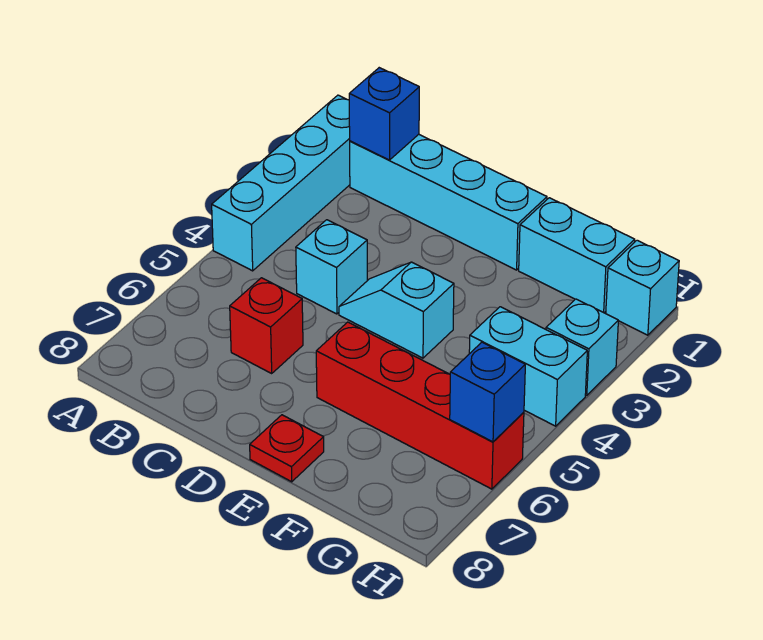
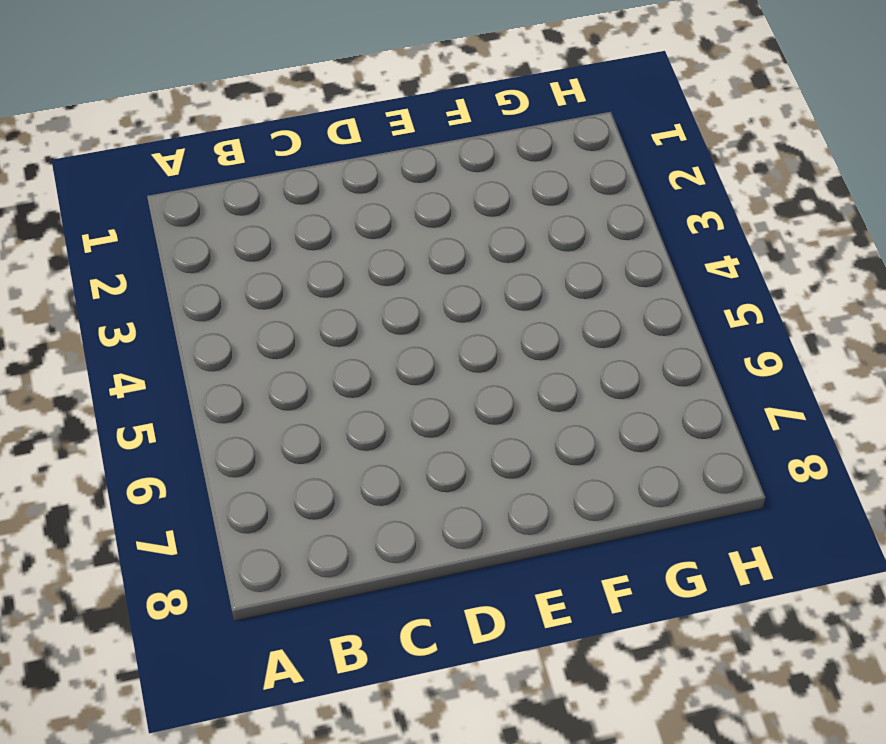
none -> cyan 1x4 brick [212,95,350,271]
none -> cyan 1x4 brick [350,134,547,270]
none -> cyan 1x1 brick [296,220,367,314]

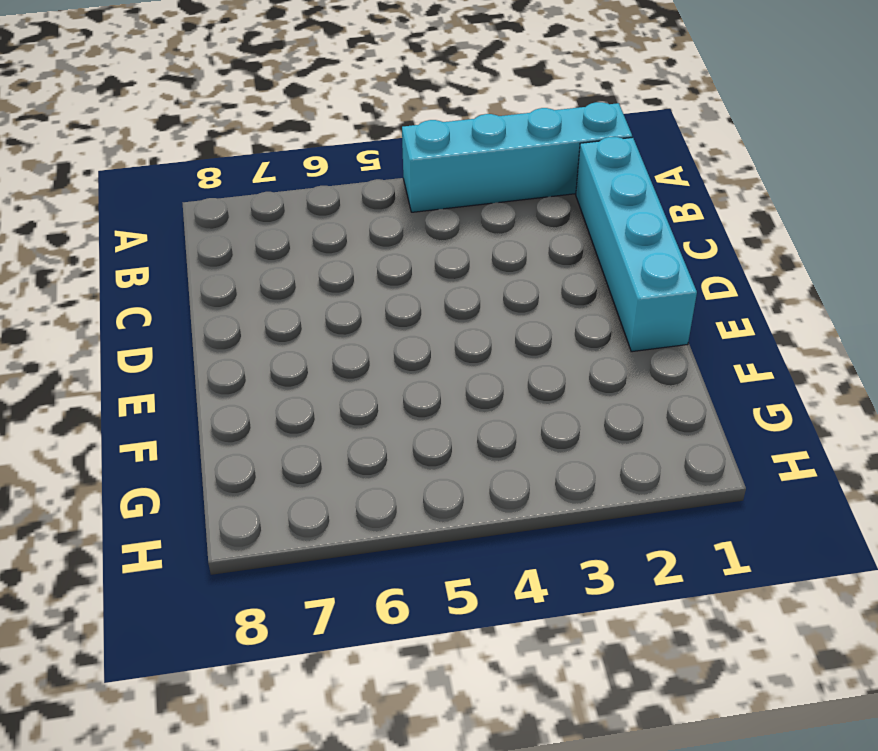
none -> cyan 1x1 brick [296,220,367,314]
none -> red 1x1 brick [230,278,303,373]
none -> cyan 1x2 slope [339,262,454,358]

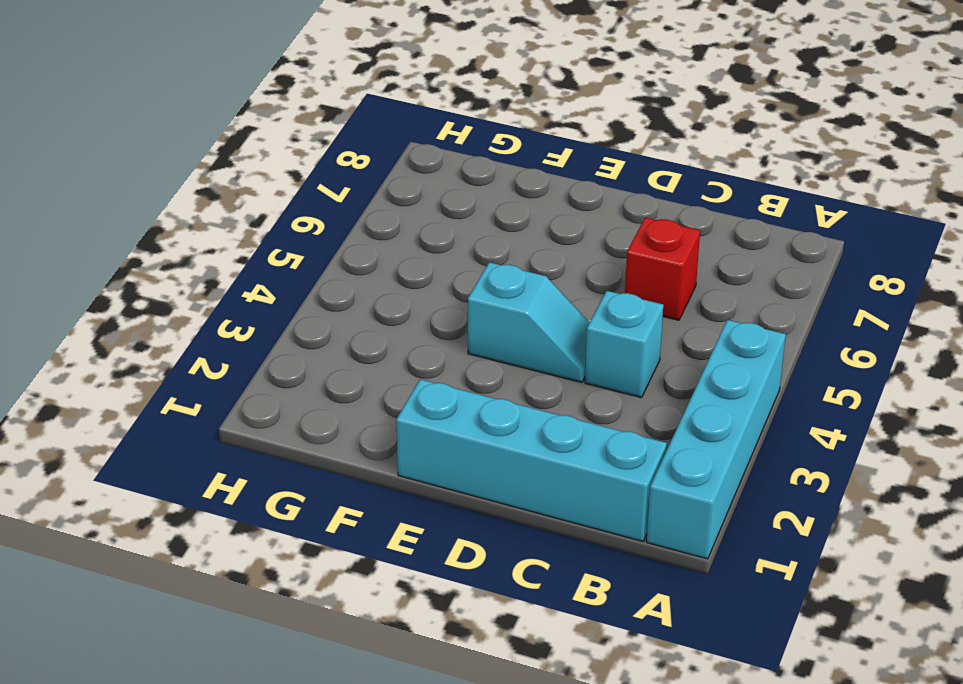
none -> red 1x4 brick [316,322,524,489]
none -> red 1x1 plate [250,415,324,482]
none -> cyan 1x2 brick [519,198,635,313]

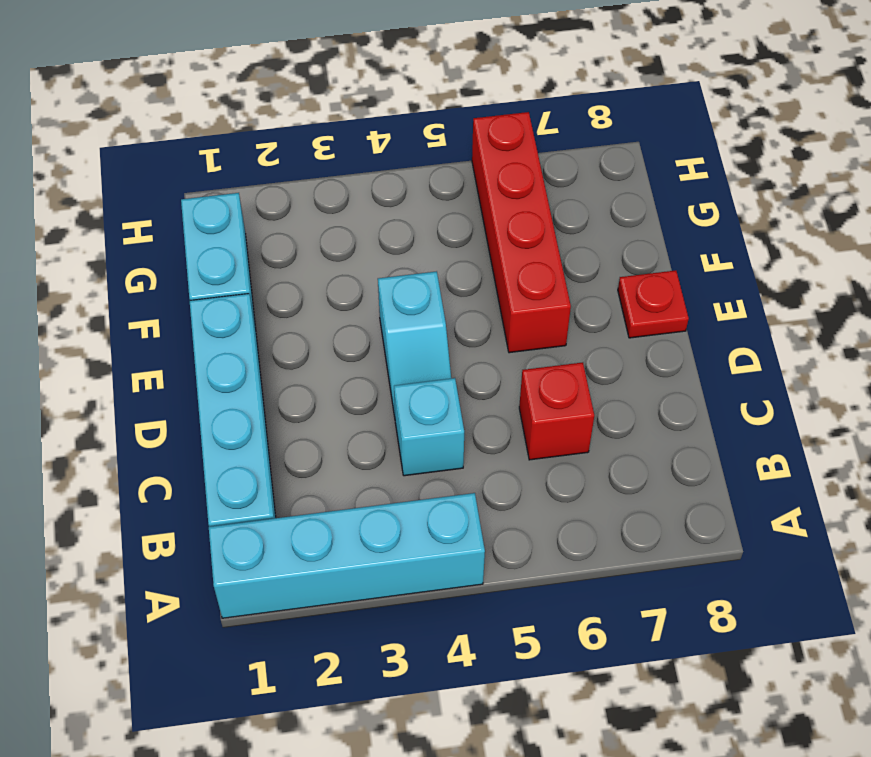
none -> cyan 1x2 brick [469,307,587,426]
none -> cyan 1x1 brick [606,240,679,335]
none -> cyan 1x1 brick [546,299,618,395]

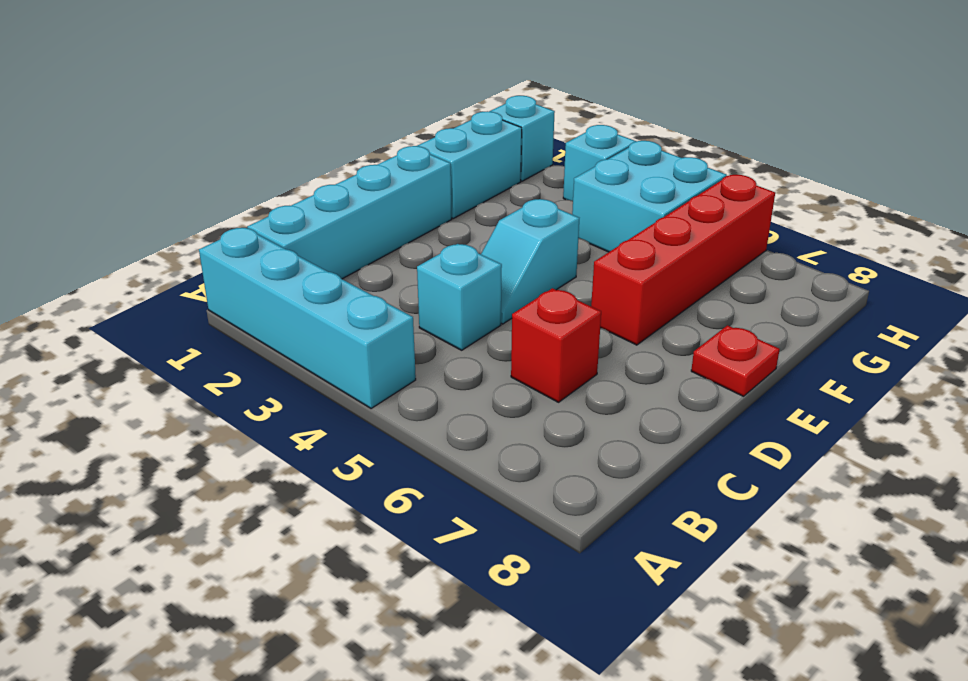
cyan 2x2 brick [572,141,727,252] -> cyan 1x2 brick [469,307,587,426]
none -> blue 1x1 brick [349,68,419,160]
none -> blue 1x1 brick [450,342,525,442]

